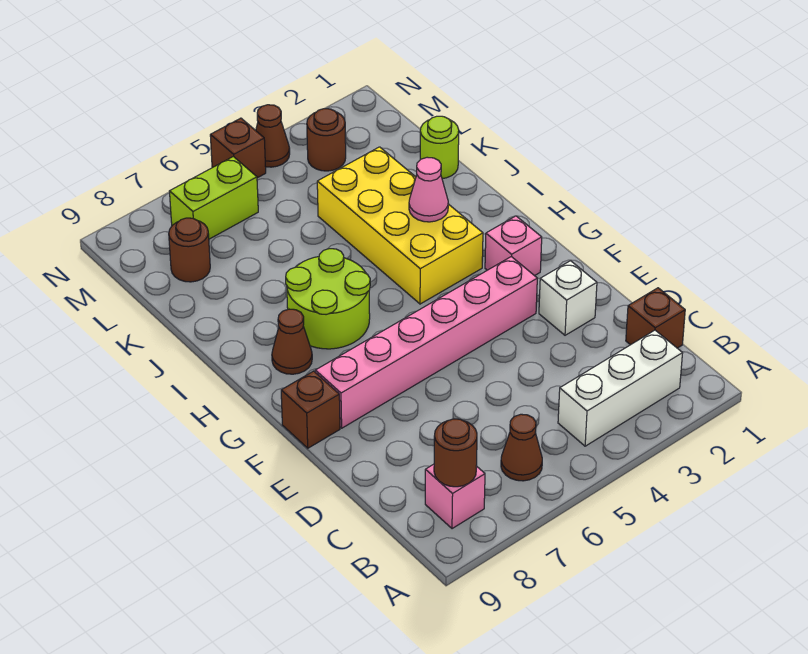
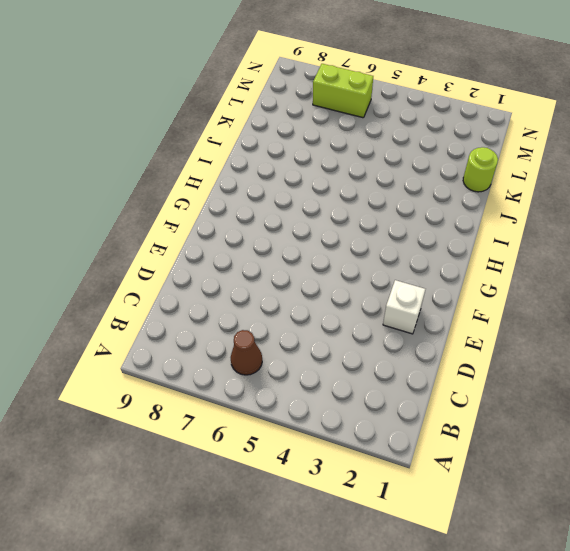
none -> white 1x3 brick [558,330,683,446]
none -> pink 1x1 brick [425,464,485,529]
none -> brown 1x1 brick [626,288,685,348]

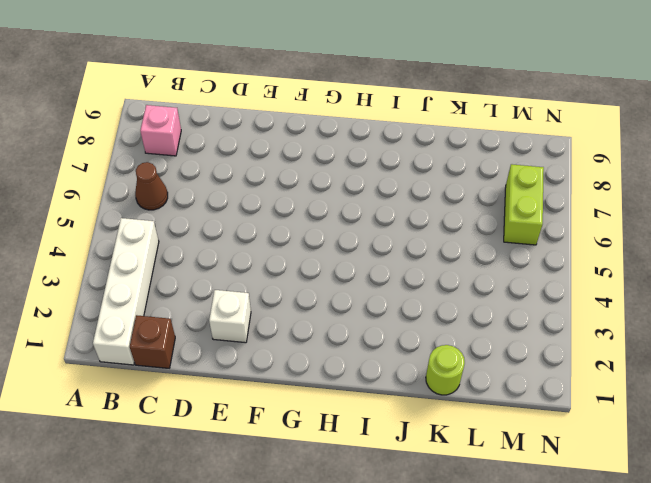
white 1x4 brick [93,218,159,365] -> white 1x3 brick [558,330,683,446]
none -> pink 1x6 brick [315,257,537,428]
none -> brown 1x1 brick [281,371,340,448]
none -> pink 1x1 brick [485,216,542,276]

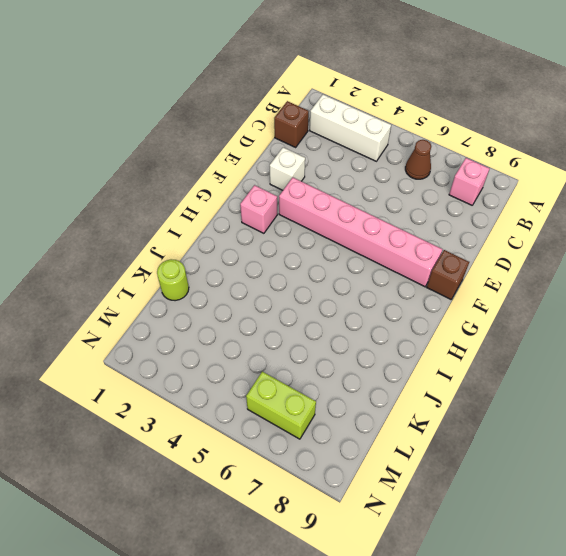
none -> yellow 2x4 brick [317,147,483,304]
none -> lime 2x2 round brick [286,249,370,349]
none -> brown 1x1 cone [272,309,312,374]

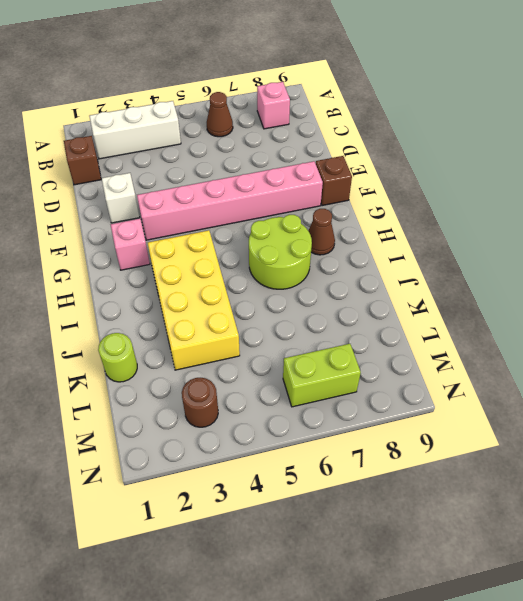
none -> brown 1x1 round brick [169,218,210,282]
none -> brown 1x1 cone [256,105,290,167]
none -> brown 1x1 brick [210,118,266,178]

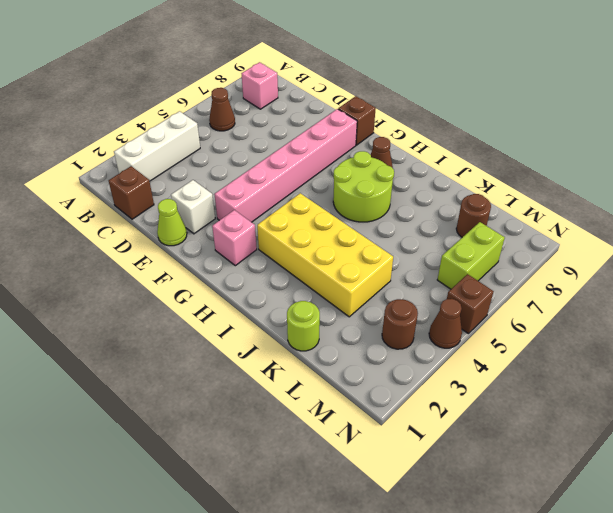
lime 1x1 cone [157,199,187,246] -> none
none -> brown 1x1 round brick [434,419,477,487]
none -> pink 1x1 cone [409,157,448,222]

